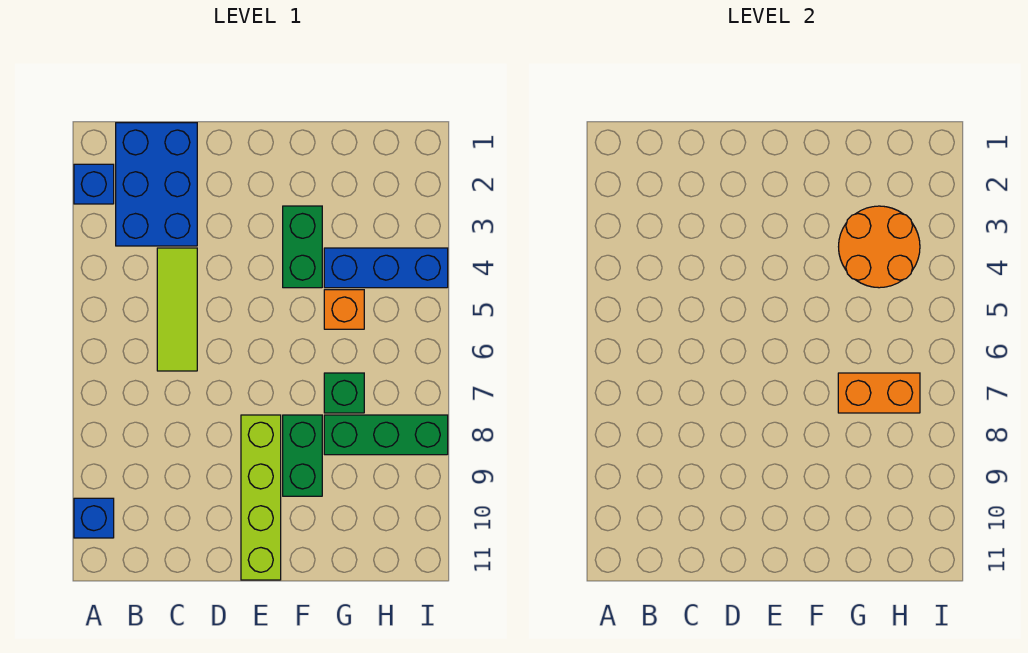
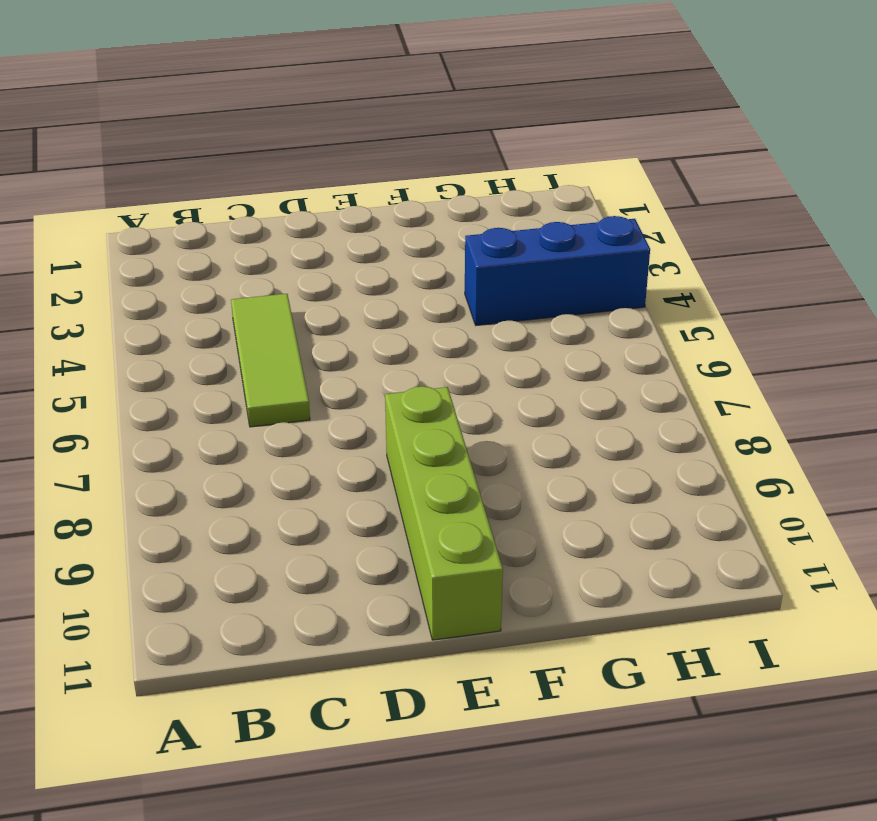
none -> blue 1x1 brick [74,164,114,204]
none -> blue 1x1 brick [74,498,114,538]
none -> blue 2x3 brick [116,123,197,246]

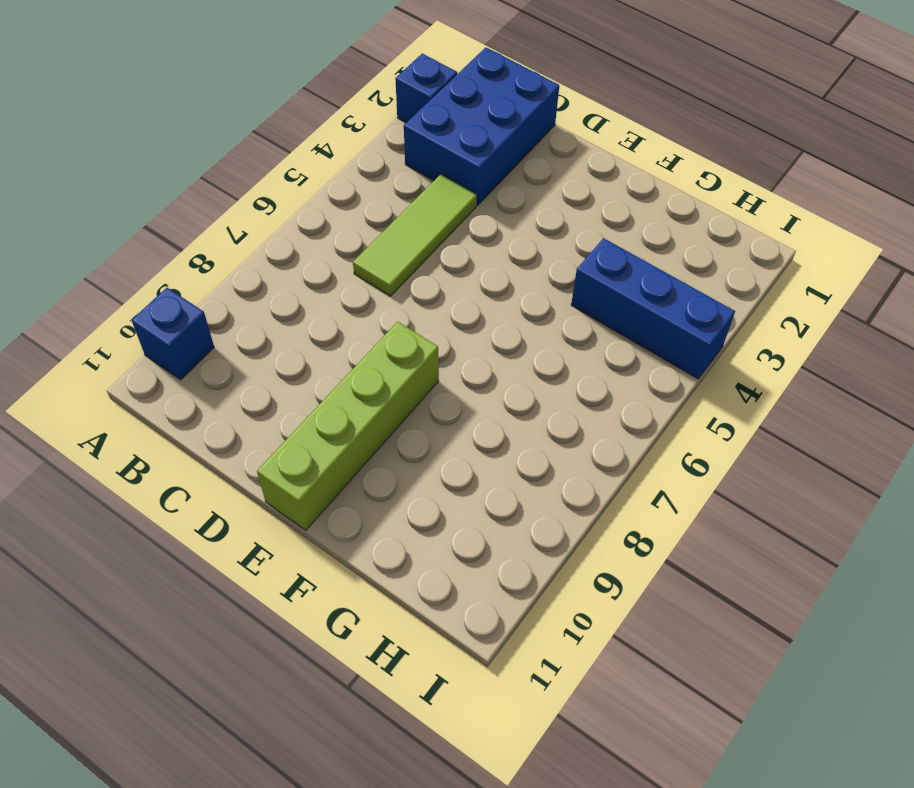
none -> green 1x2 brick [283,206,322,288]
none -> green 1x2 brick [283,415,322,496]
none -> orange 1x1 brick [324,290,364,329]

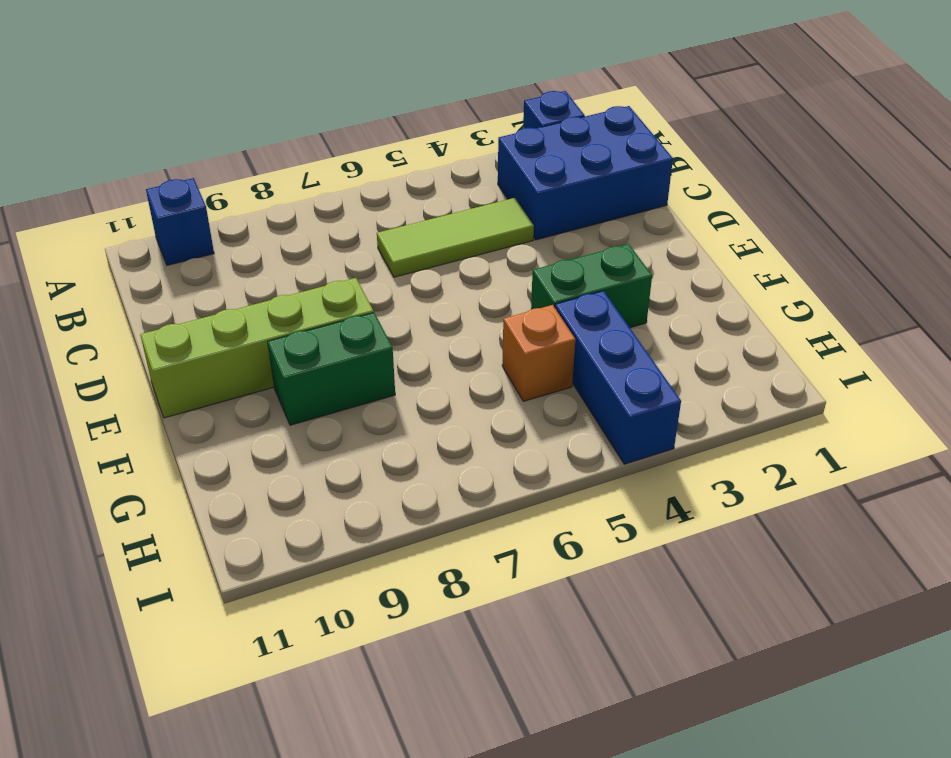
none -> green 1x1 brick [324,373,364,413]
none -> green 1x3 brick [324,415,448,455]
none -> orange 2x2 round brick [839,206,920,288]

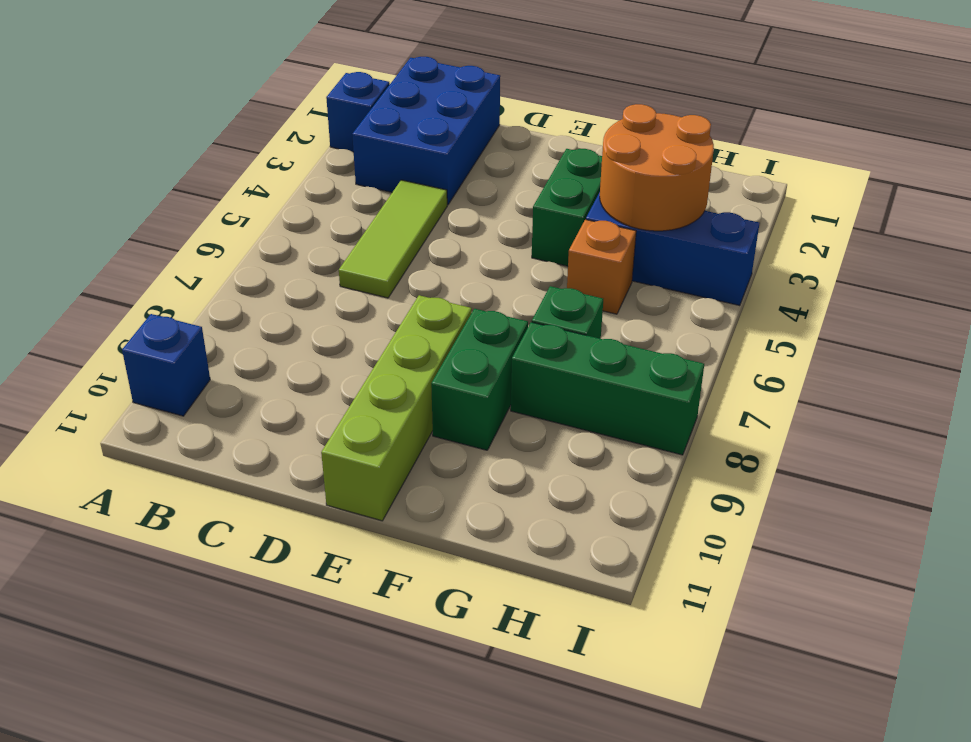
none -> orange 1x2 brick [838,373,920,413]

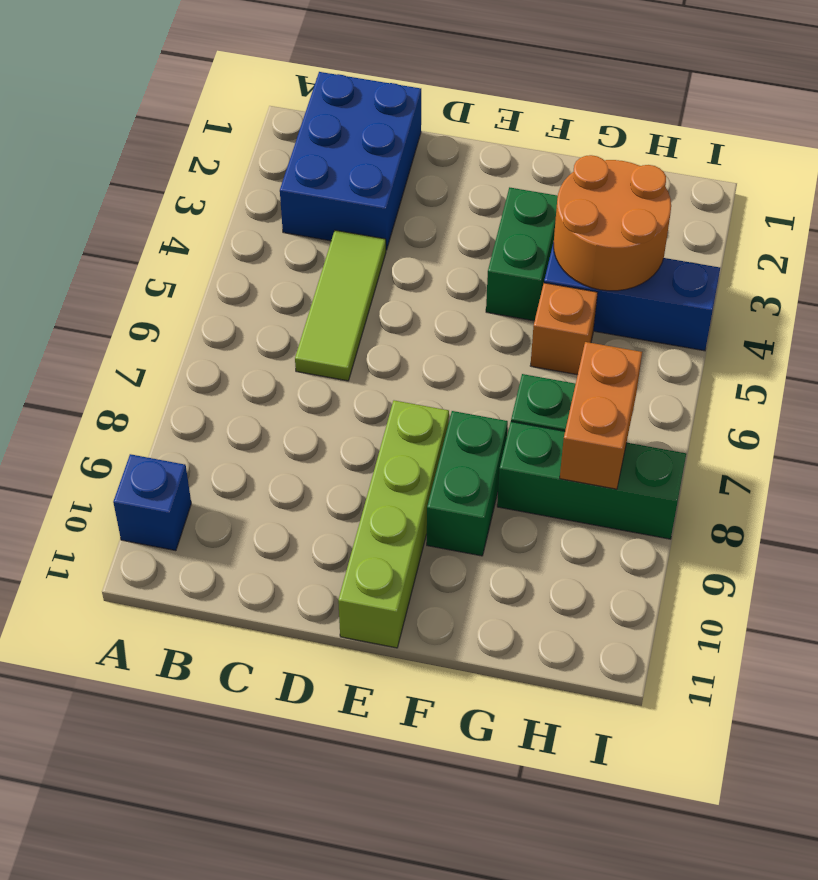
orange 1x2 brick [560,342,642,489] -> orange 1x2 brick turned to [838,373,920,413]
none -> blue 1x1 brick [74,164,114,204]

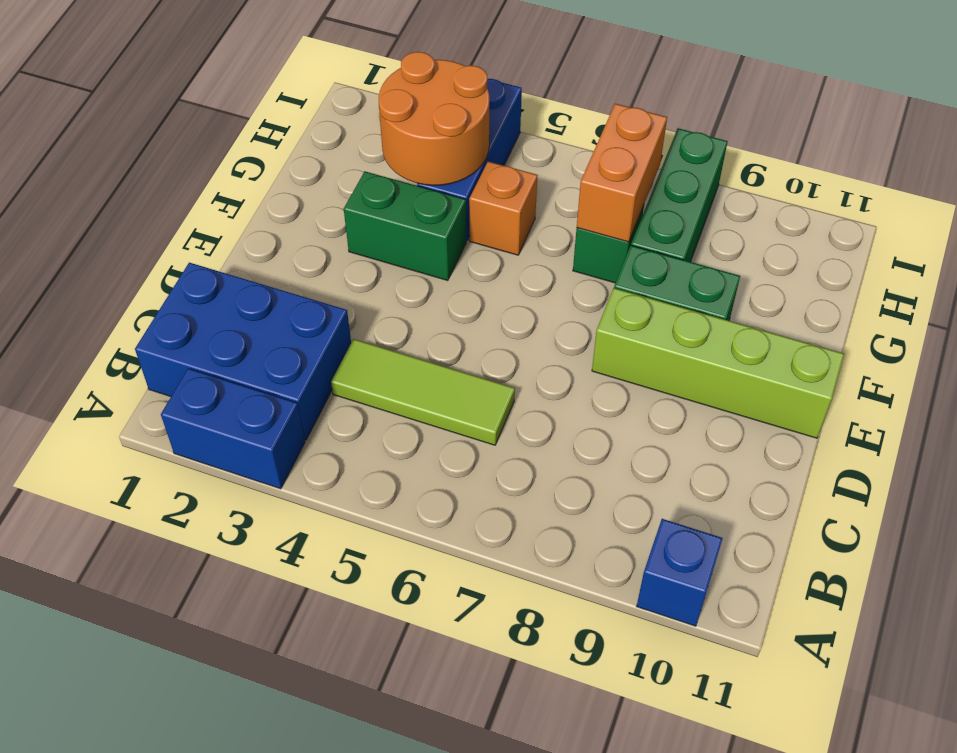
blue 1x2 brick [161,369,305,489] -> blue 1x1 brick [74,164,114,204]

